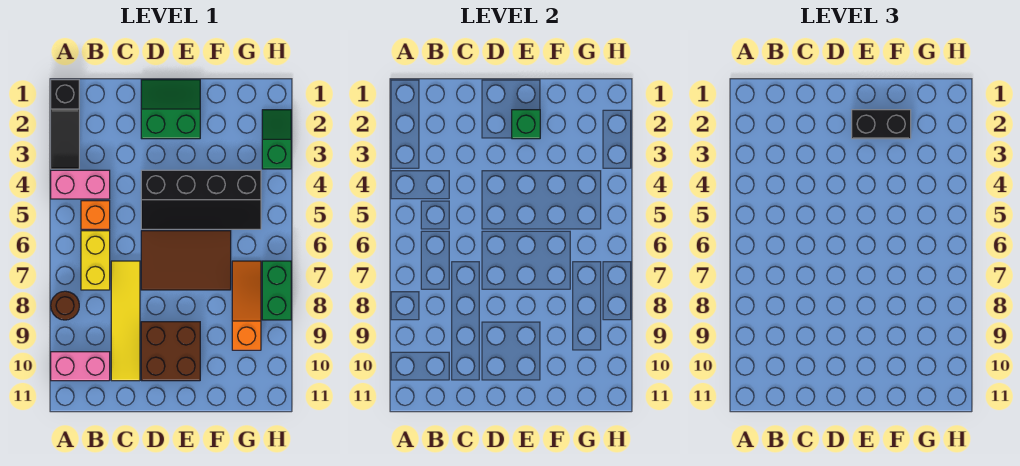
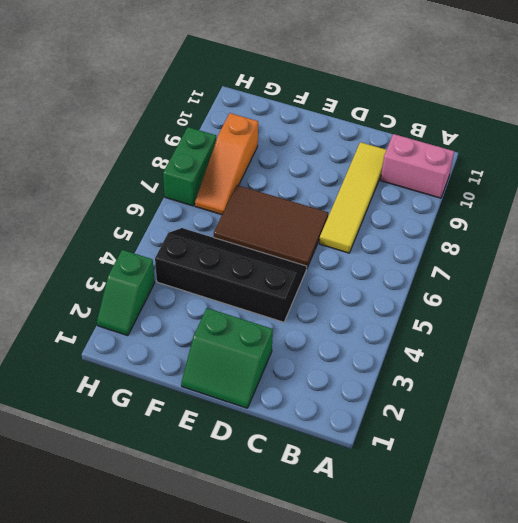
none -> black 1x3 slope [51,80,79,169]
none -> pink 1x2 brick [51,170,110,199]
none -> brown 1x1 round brick [51,291,79,320]

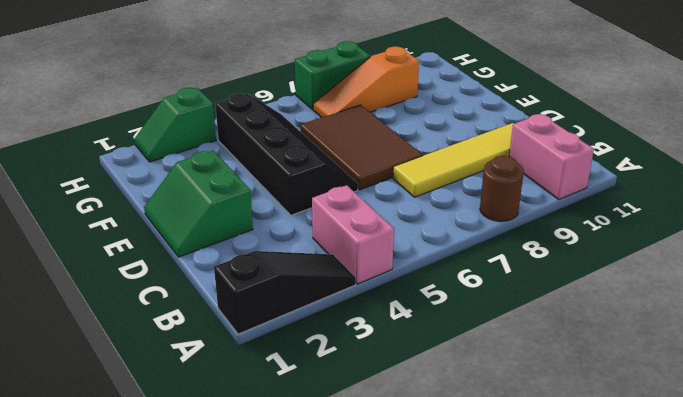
none -> orange 1x1 brick [81,201,110,229]
none -> yellow 1x2 brick [81,231,110,290]
none -> brown 2x2 brick [141,322,200,381]

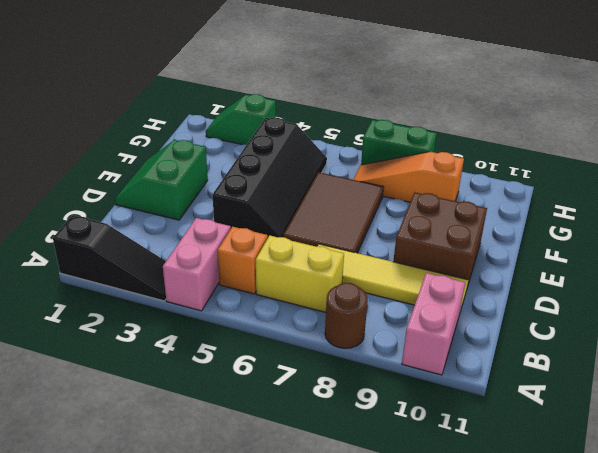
none -> green 1x1 brick [512,110,540,139]
none -> black 1x2 brick [852,110,911,139]

